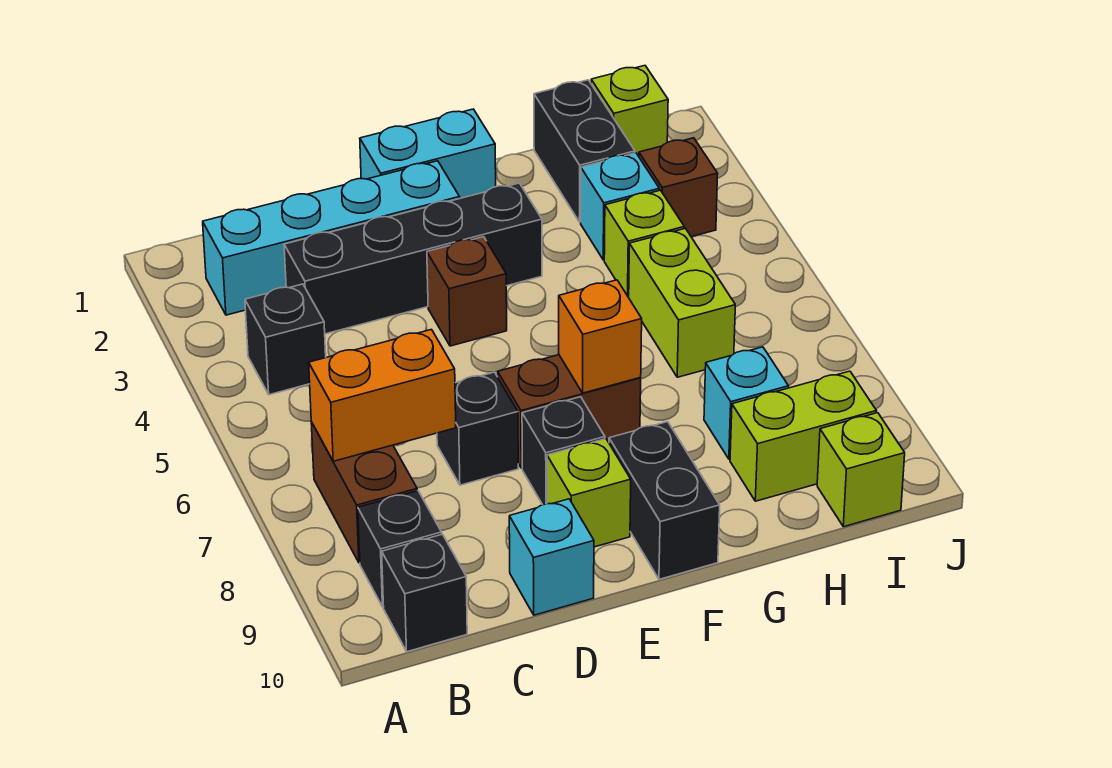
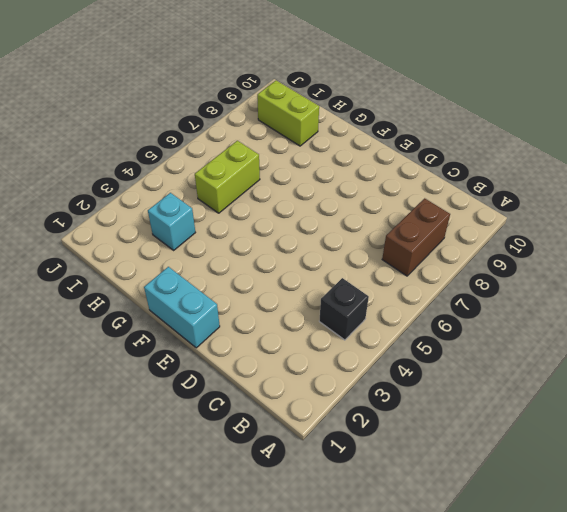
none -> cyan 1x4 brick [203,161,460,315]
none -> black 1x1 brick [358,491,442,607]
none -> black 1x1 brick [382,534,467,652]

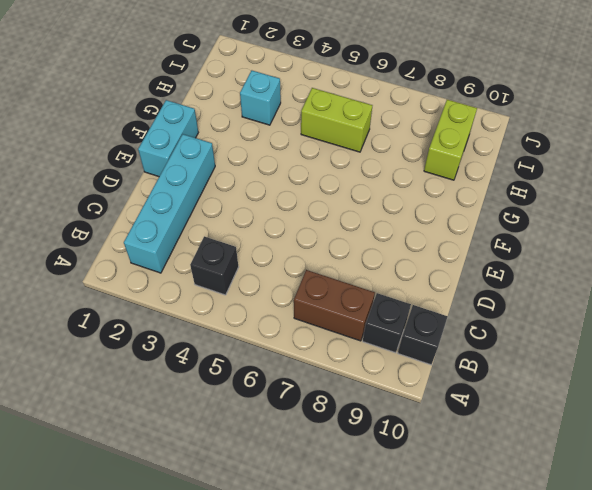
none -> black 1x4 brick [284,183,542,334]
none -> black 1x1 brick [437,372,518,485]
none -> cyan 1x1 brick [509,499,594,615]

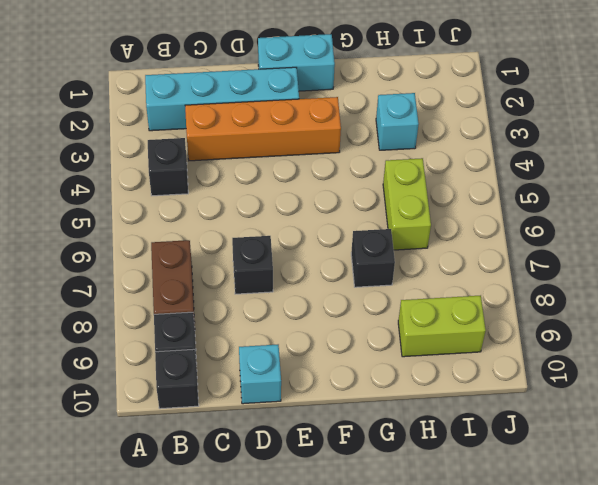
orange 1x4 brick [185,97,341,161] -> black 1x4 brick [284,183,542,334]
black 1x1 brick [351,229,395,287] -> black 1x1 brick moved to [522,397,605,505]
none -> brown 1x1 brick [427,237,507,346]
none -> brown 1x2 brick [498,355,641,468]
none -> lime 1x1 brick [547,439,631,547]

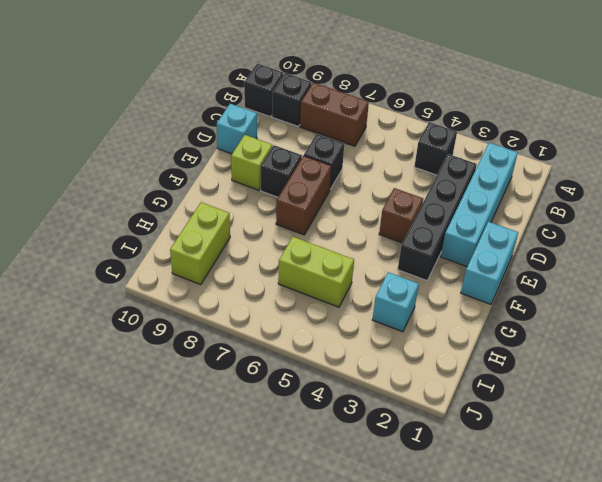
none -> black 1x2 brick [609,422,720,579]
none -> black 1x2 brick [534,80,635,222]
none -> lime 1x1 brick [604,190,684,297]

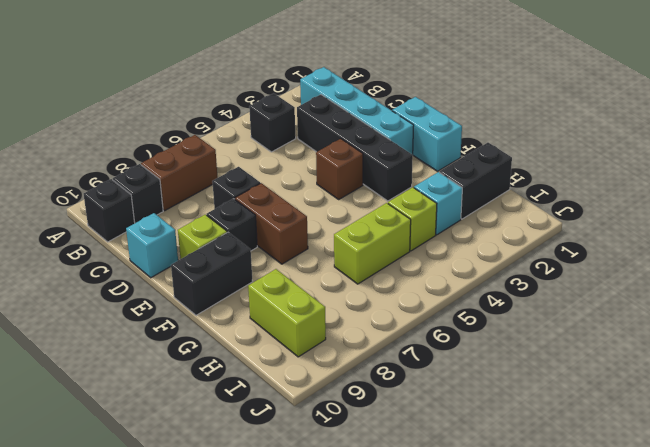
none -> cyan 1x1 brick [704,347,788,459]
none -> lime 1x1 brick [591,66,668,156]
none -> brown 1x1 brick [639,138,718,237]

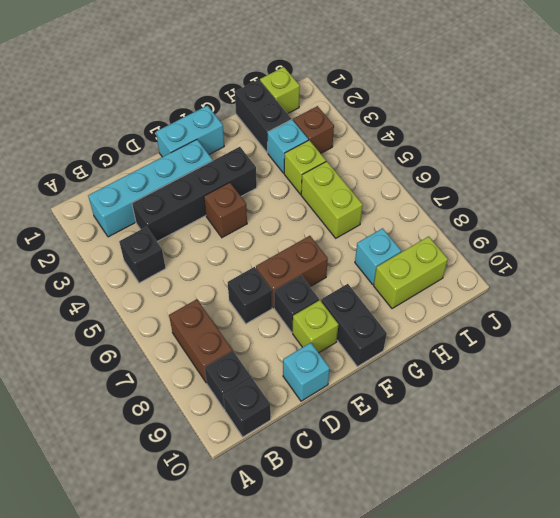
none -> lime 1x1 brick [817,413,905,527]
none -> orange 1x2 brick [309,330,456,461]
none -> orange 1x1 brick [559,280,642,393]

